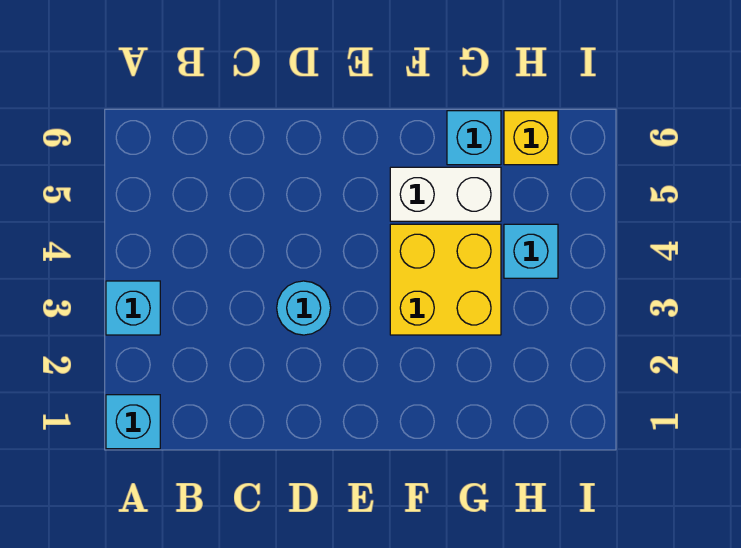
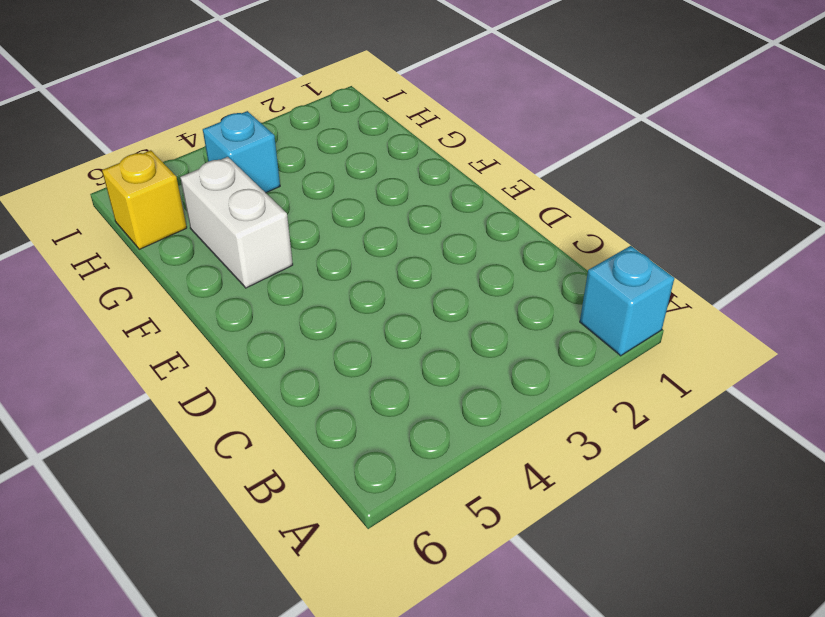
none -> cyan 1x1 brick [106,281,160,335]
none -> cyan 1x1 round brick [277,281,331,335]

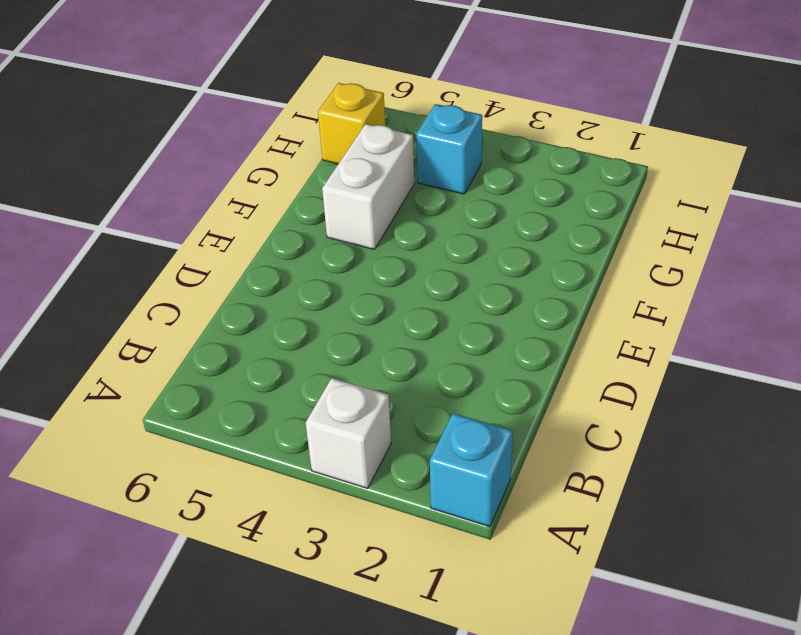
white 1x1 brick [306,378,391,488] -> cyan 1x1 brick [106,281,160,335]
none -> cyan 1x1 round brick [277,281,331,335]
none -> yellow 2x2 brick [390,224,501,335]

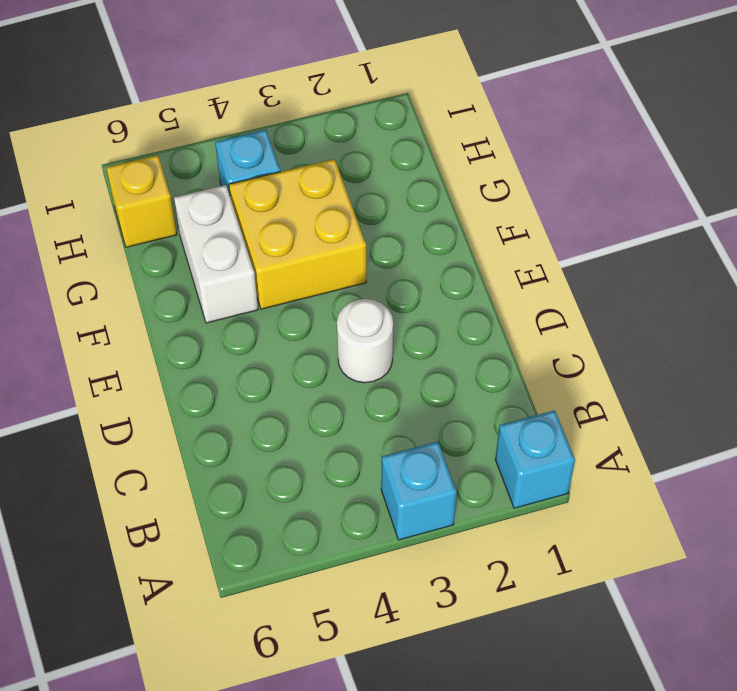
white 1x1 round brick [337,299,393,383] -> cyan 1x1 round brick [277,281,331,335]
none -> cyan 1x1 brick [447,111,501,165]

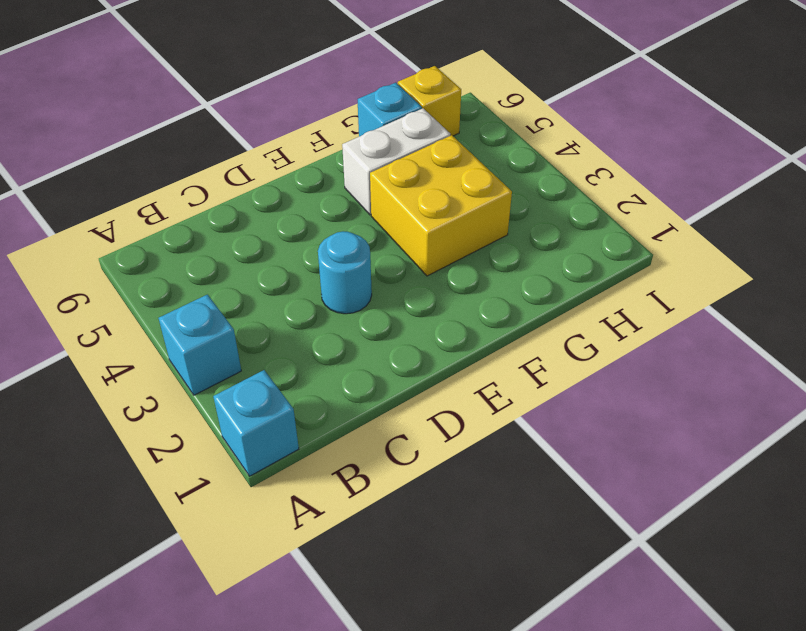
none -> cyan 1x1 brick [504,224,558,278]

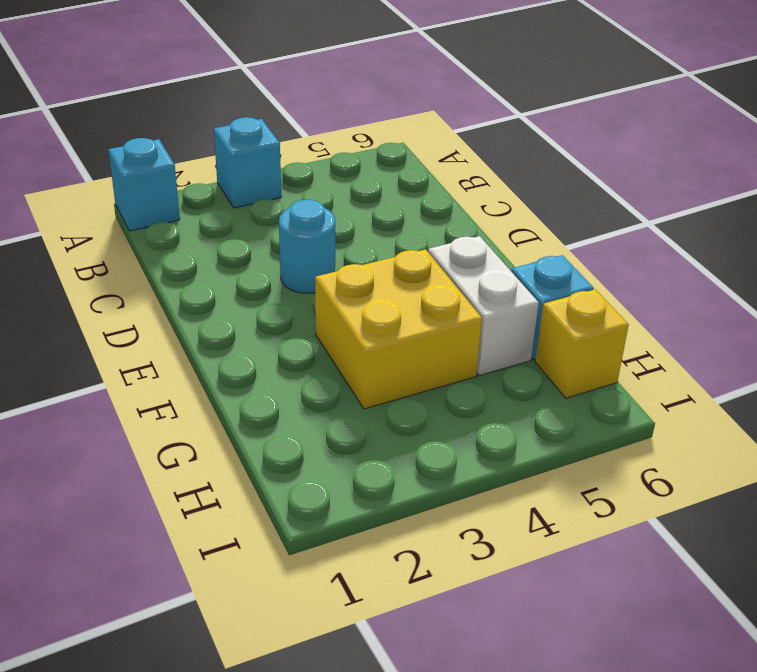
none -> cyan 1x1 brick [504,224,558,278]

